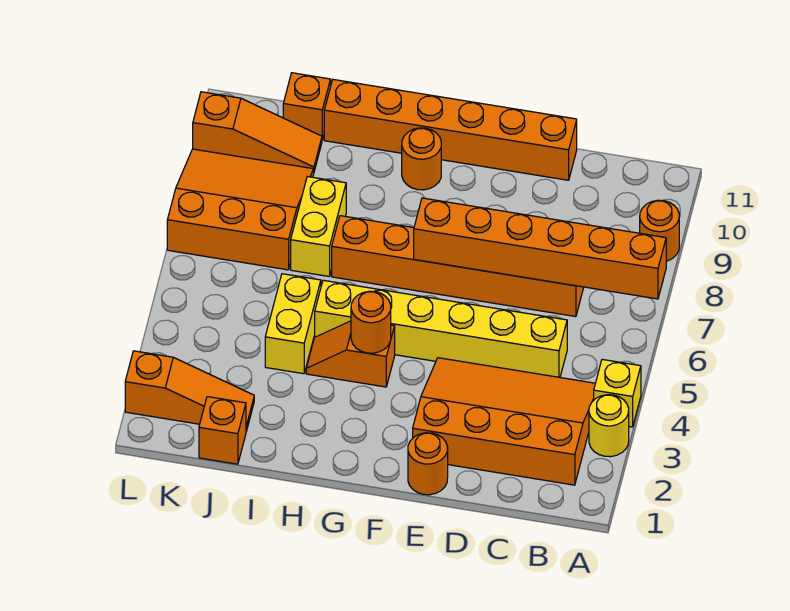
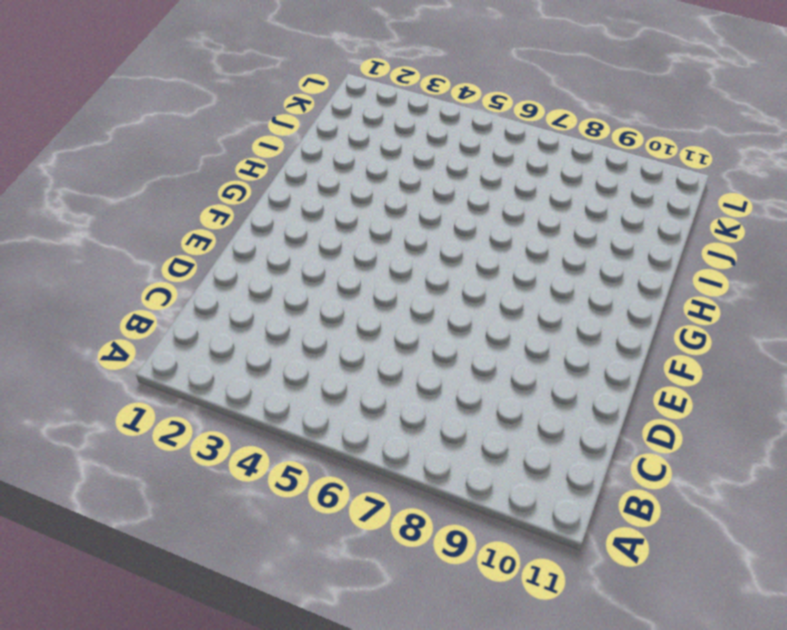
none -> yellow 1x1 round brick [589,395,629,457]
none -> yellow 1x1 brick [594,359,641,427]
none -> orange 1x1 round brick [640,200,679,261]

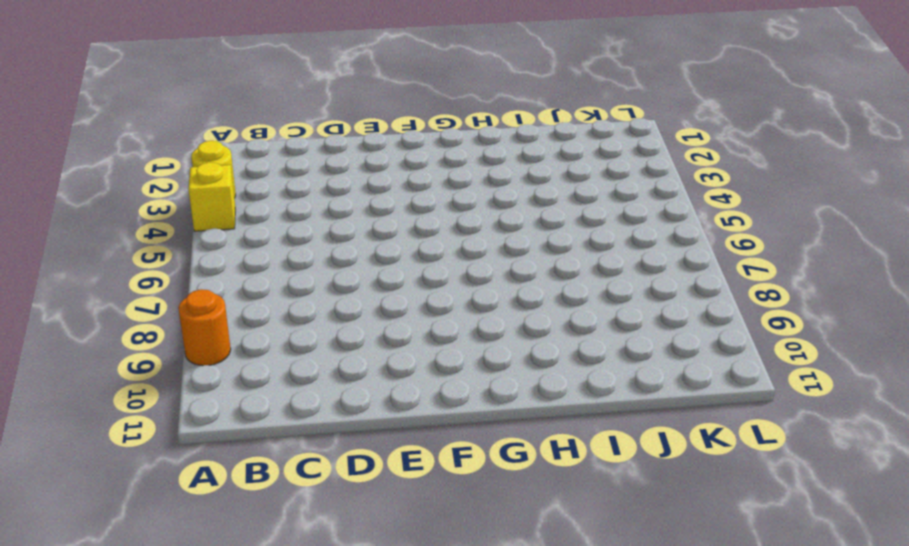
none -> orange 3x4 slope [413,358,595,485]
none -> yellow 1x6 brick [315,280,567,377]
none -> orange 1x6 brick [332,216,584,317]

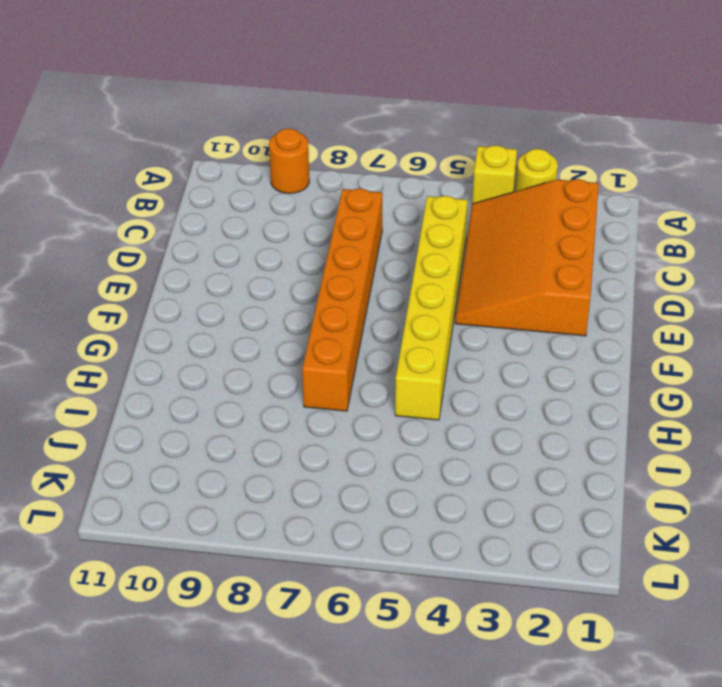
none -> orange 1x6 brick [324,79,577,180]
none -> orange 1x1 round brick [408,433,448,495]
none -> orange 1x2 slope [306,321,395,387]

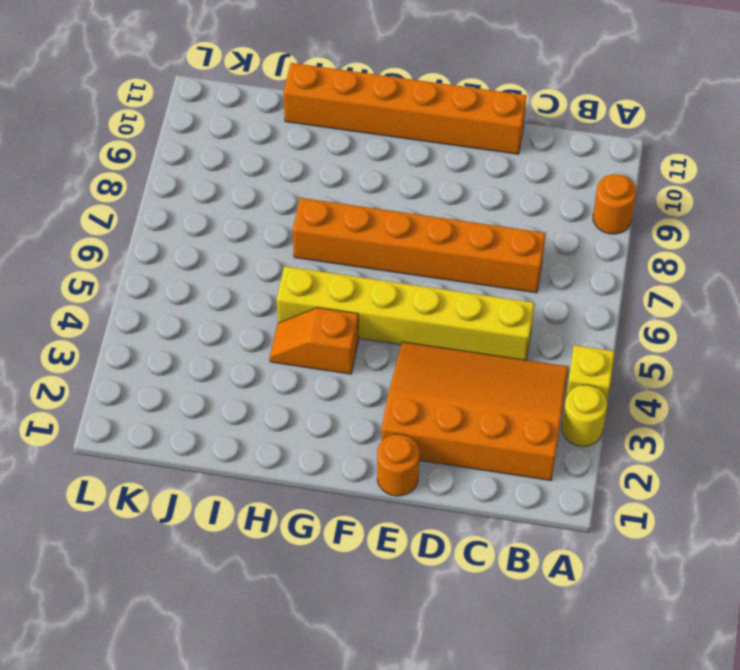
none -> orange 1x1 round brick [402,128,441,190]
none -> yellow 1x2 brick [265,274,321,374]
none -> yellow 1x2 brick [291,177,346,277]

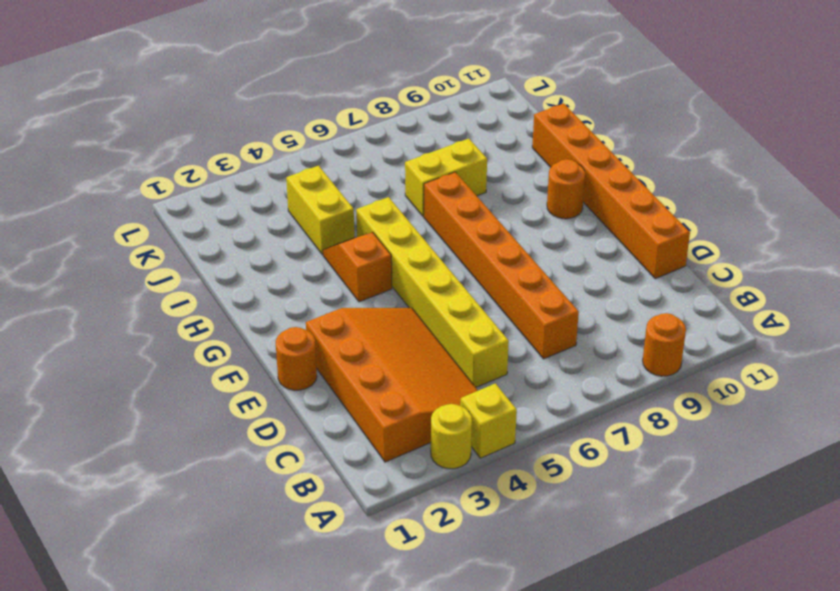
yellow 1x2 brick [286,165,355,255] -> yellow 1x2 brick turned to [265,274,321,374]
none -> orange 1x1 brick [199,397,246,464]
none -> orange 1x3 slope [125,351,254,431]
none -> orange 3x3 slope [167,149,314,270]

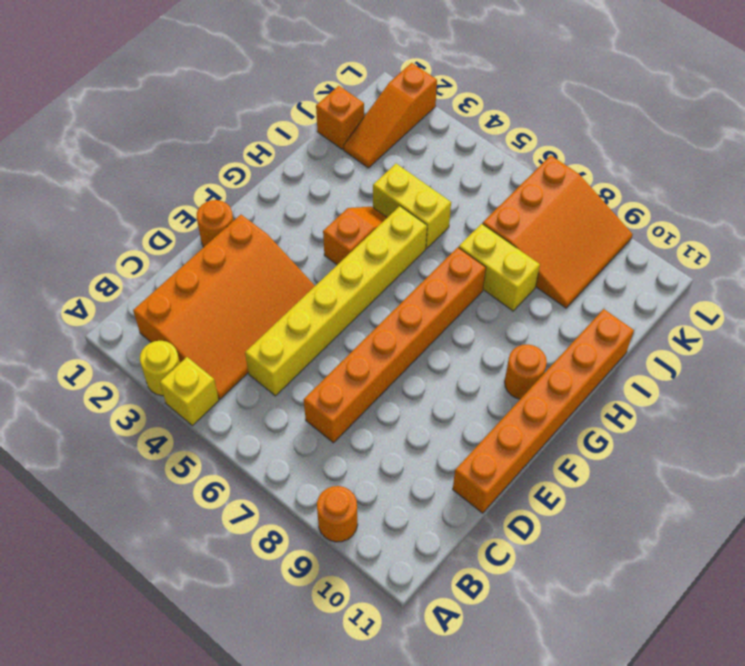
none -> orange 1x3 slope [193,92,322,171]
none -> orange 1x1 brick [283,73,331,140]
none -> orange 1x6 brick [414,198,666,299]

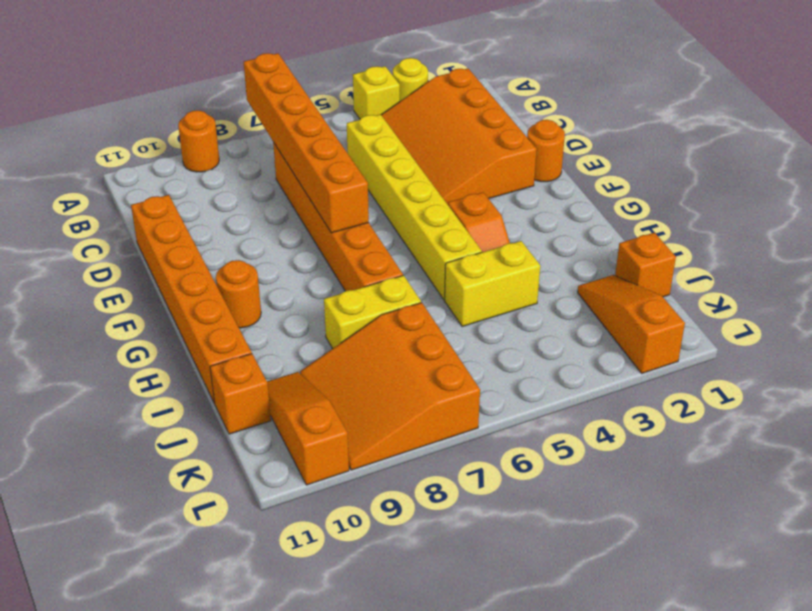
none -> orange 1x1 round brick [351,291,391,353]

